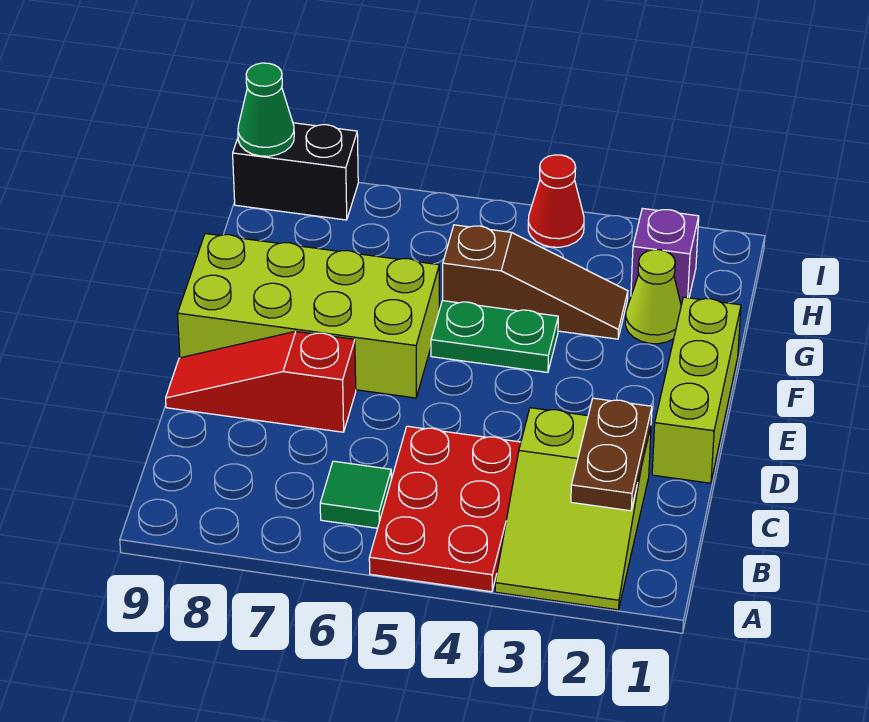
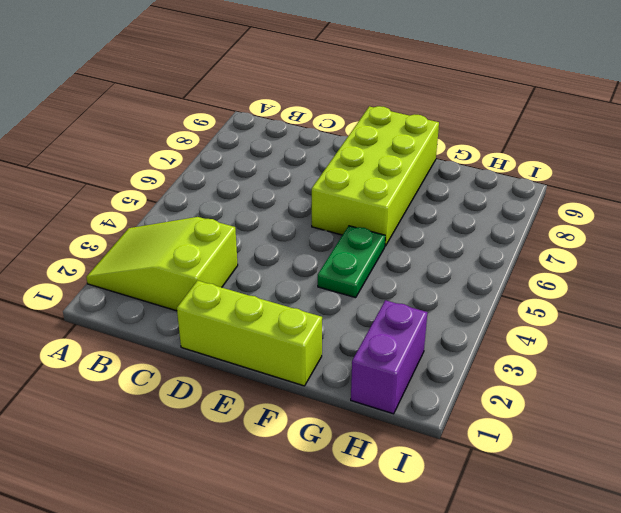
purple 1x2 brick [351,300,427,414] -> purple 1x1 brick [631,208,699,305]
none -> red 2x3 plate [369,426,521,592]
none -> green 1x1 tile [320,461,391,528]
none -> red 1x3 slope [166,331,356,432]

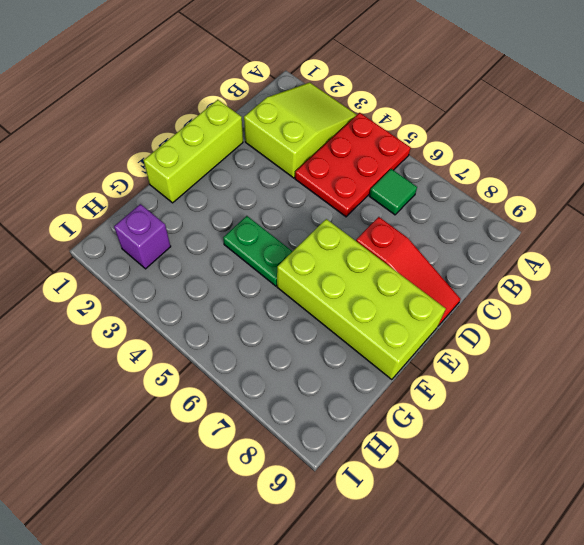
none -> lime 1x1 cone [626,250,681,344]
none -> brown 1x3 slope [443,225,628,339]
none -> red 1x1 cone [528,155,584,247]

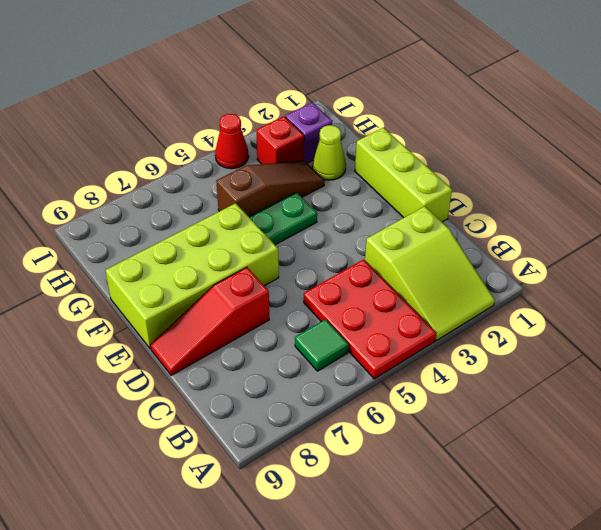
red 1x1 brick [256,116,304,164] -> none
none -> black 1x2 brick [233,123,358,220]
none -> brown 1x2 plate [571,398,652,511]
none -> green 1x1 cone [238,63,294,156]

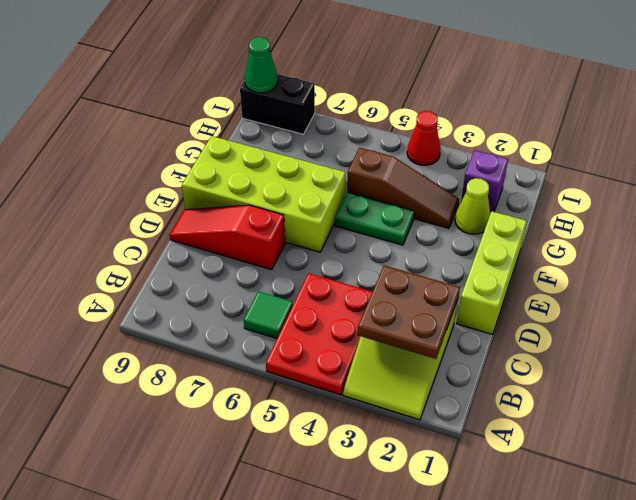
brown 2x2 plate [358,265,460,359] -> brown 1x2 plate [571,398,652,511]

